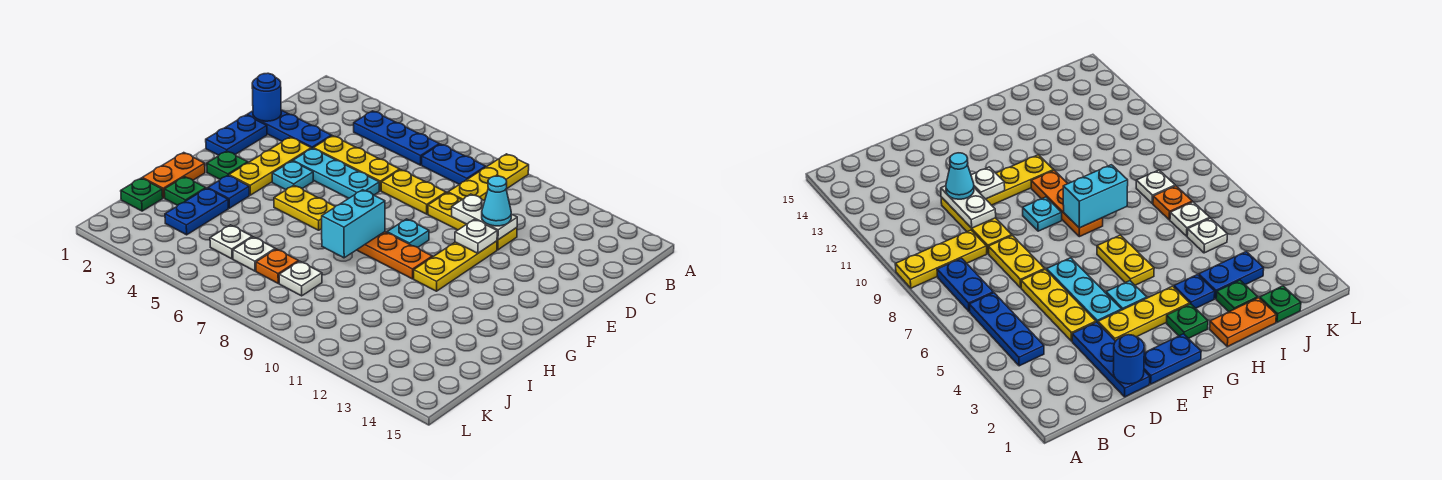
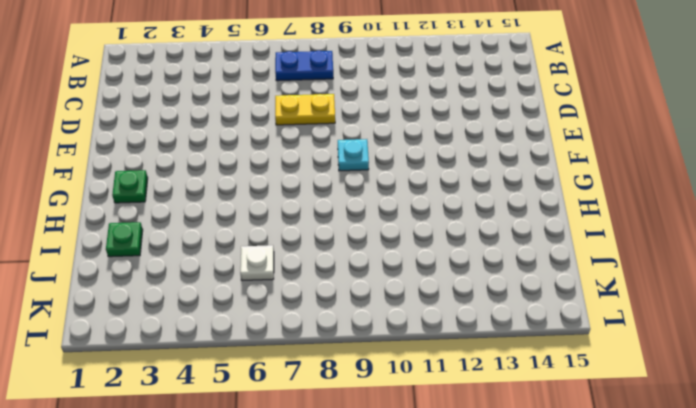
none -> yellow 1x3 plate [448,154,529,201]
none -> blue 1x3 plate [354,111,439,165]
none -> blue 1x3 plate [247,110,332,149]
none -> yellow 1x3 plate [313,136,400,191]

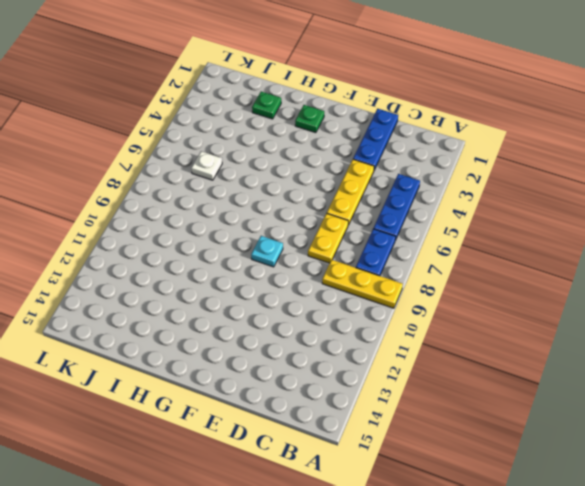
none -> yellow 1x3 plate [428,193,517,250]
none -> blue 1x2 plate [206,115,267,155]
none -> yellow 1x3 plate [229,137,311,195]
none -> cyan 1x3 plate [293,148,379,198]

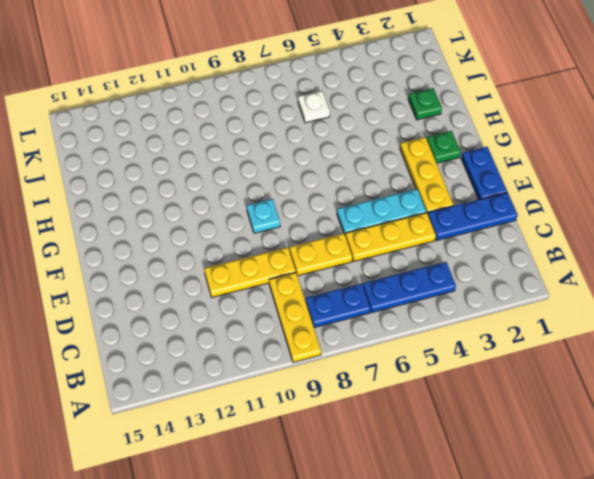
none -> yellow 1x3 plate [414,241,497,291]
none -> cyan 1x1 plate [272,161,313,190]
none -> yellow 1x2 plate [274,185,335,230]
none -> orange 1x3 plate [357,232,432,279]

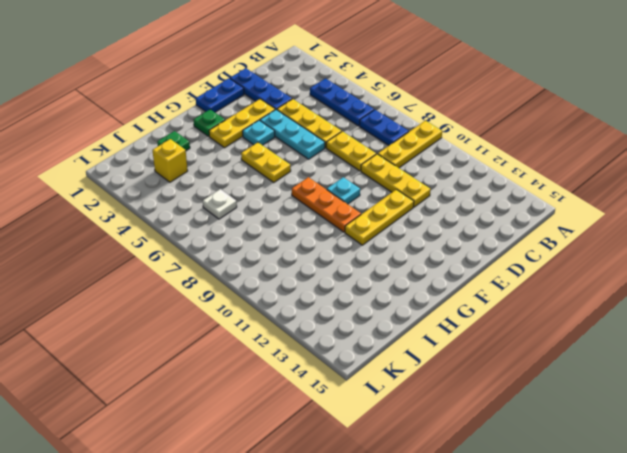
yellow 1x1 brick [152,139,188,182] -> blue 1x2 plate [165,188,228,235]
none -> orange 1x2 plate [142,153,205,198]
none -> blue 1x1 plate [208,175,249,208]
none -> green 1x1 plate [121,178,163,211]
none -> white 1x1 plate [210,225,252,259]

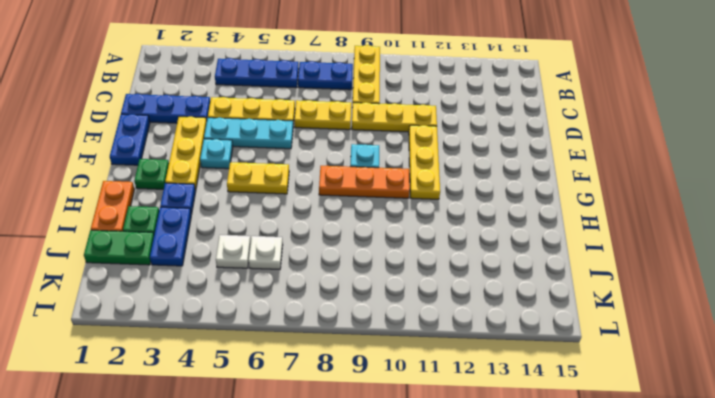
green 1x2 plate [84,230,154,265] -> green 1x1 plate [121,178,163,211]
none -> orange 1x1 plate [256,249,299,283]
none -> white 1x1 plate [279,261,322,296]
none -> blue 1x1 round brick [252,73,281,121]
none -> white 1x2 plate [451,194,517,240]

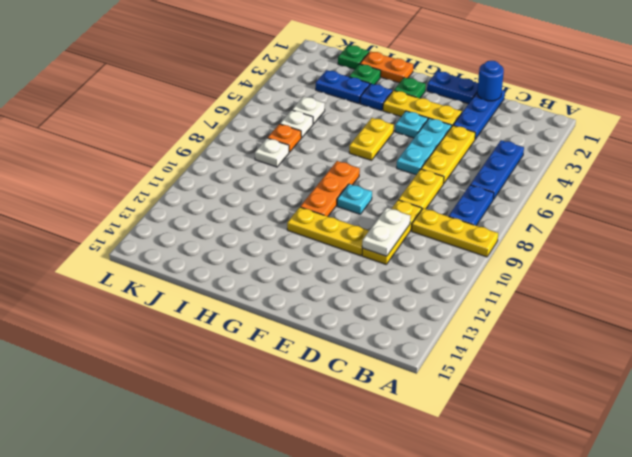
none -> white 1x1 plate [455,219,497,253]
none -> cyan 1x2 brick [322,190,385,258]
none -> cyan 1x1 cone [482,176,511,226]

